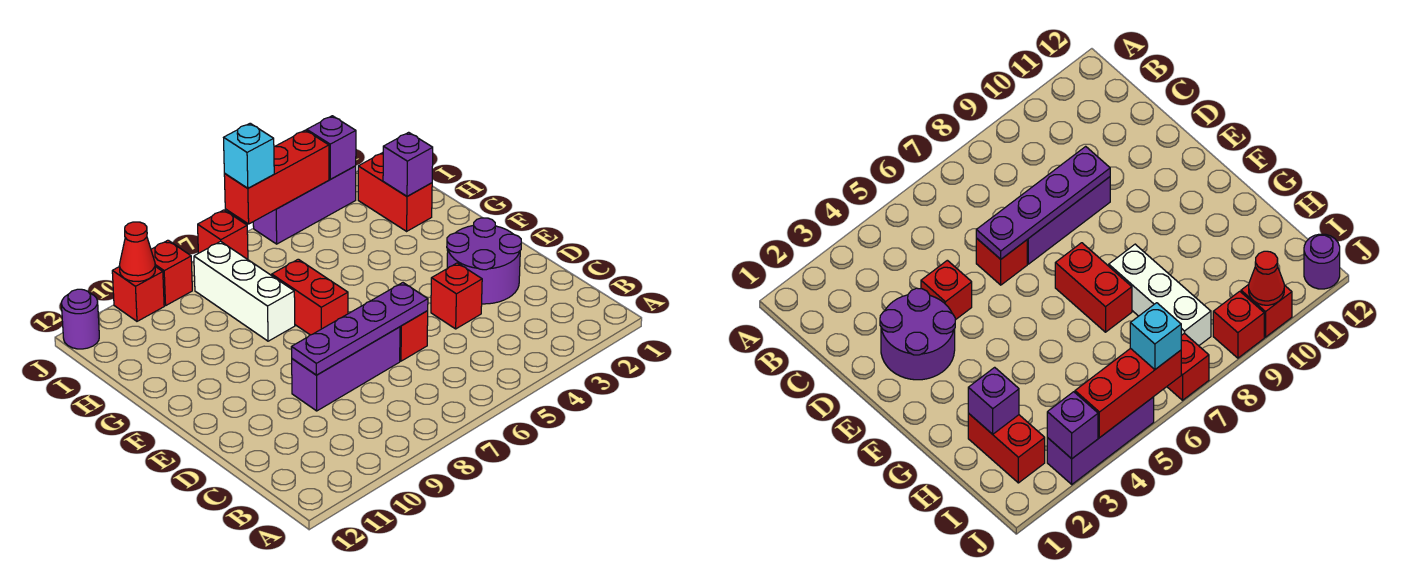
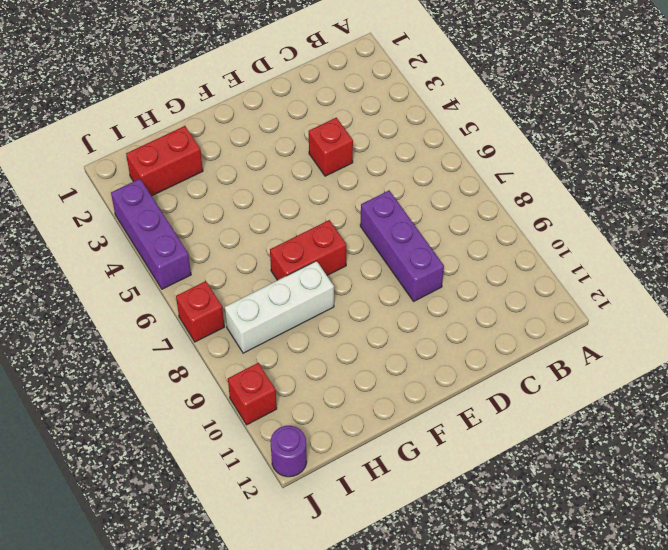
none -> purple 2x2 round brick [447,218,521,304]
none -> red 1x1 brick [400,311,428,361]
none -> red 1x1 brick [151,240,192,306]

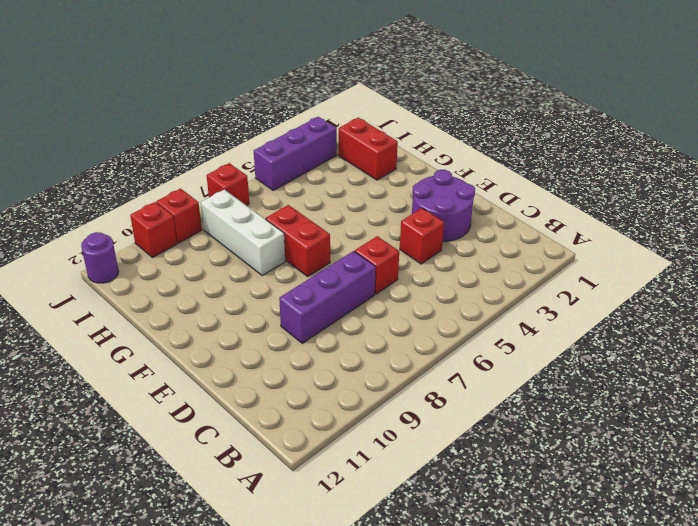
none -> purple 1x4 plate [291,283,428,375]
none -> purple 1x1 brick [383,132,433,196]
none -> purple 1x1 brick [307,116,356,179]

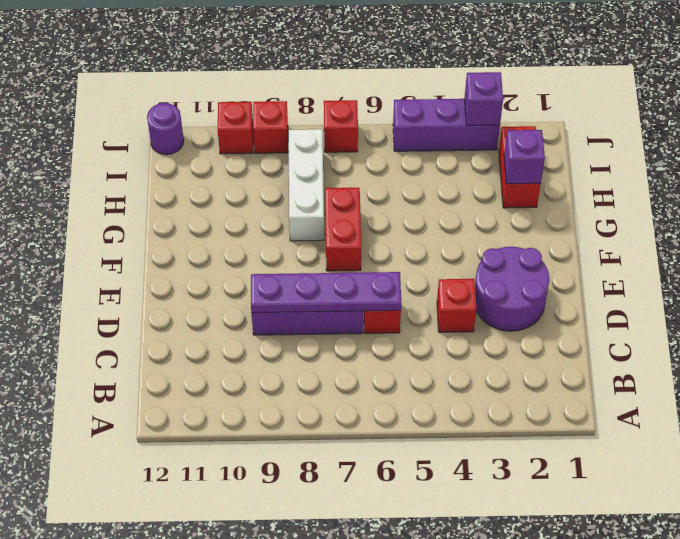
none -> red 1x3 brick [224,130,329,224]
none -> red 1x1 cone [119,222,155,281]
none -> cyan 1x1 brick [224,123,274,188]

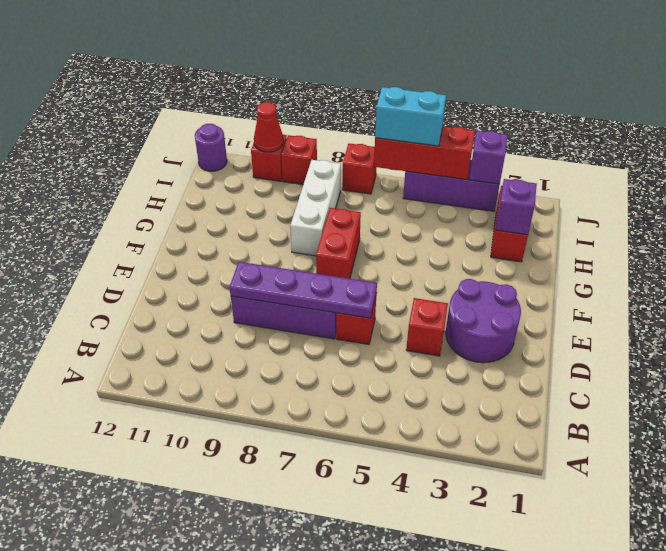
cyan 1x2 brick [375,87,446,146] -> cyan 1x1 brick [224,123,274,188]

